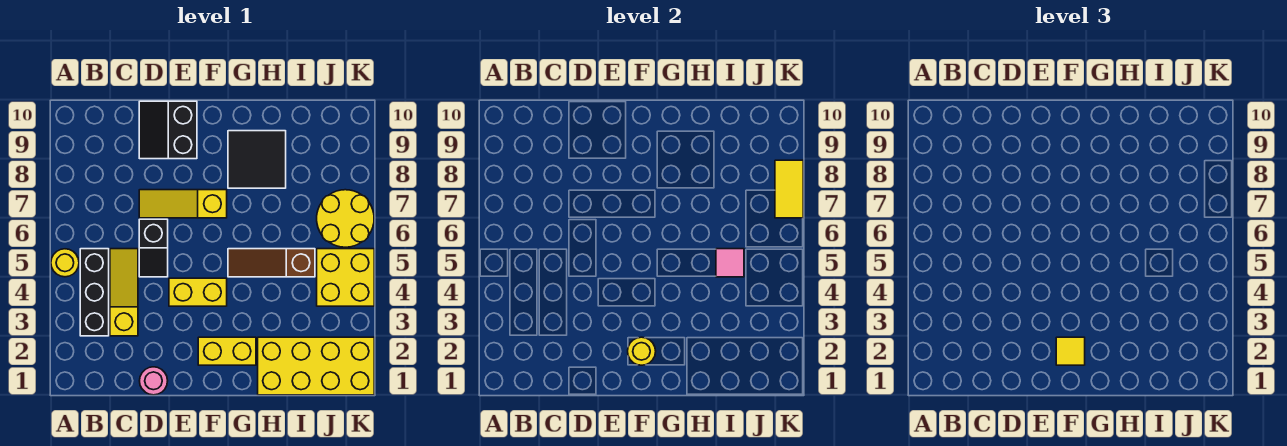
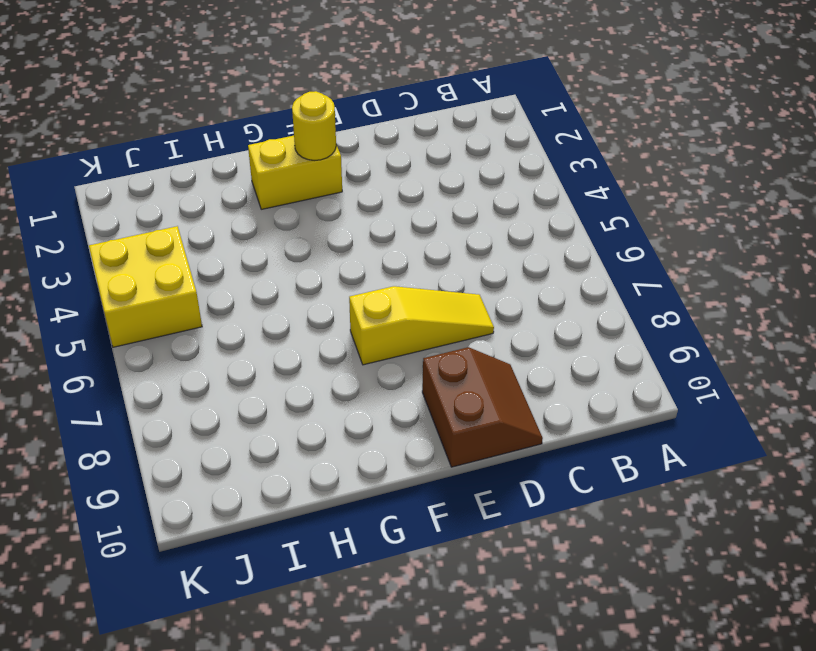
brown 2x2 slope [422,347,543,467] -> black 2x2 slope [139,101,197,159]
none -> yellow 1x1 round brick [51,249,79,277]
none -> black 1x3 brick [80,249,109,336]
none -> yellow 1x3 slope [110,249,138,336]

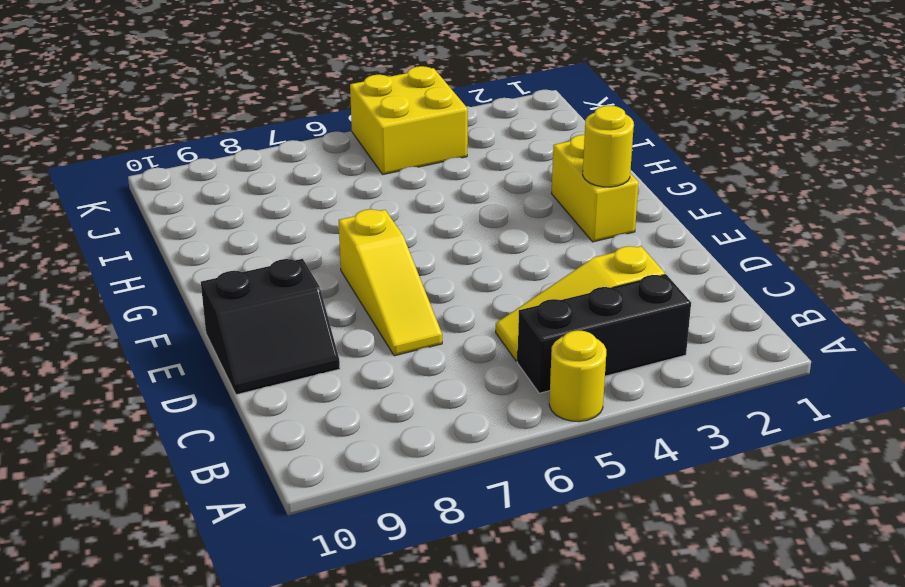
none -> pink 1x1 round brick [140,367,168,395]
none -> black 1x2 slope [139,219,168,277]
none -> yellow 1x2 brick [169,278,227,306]

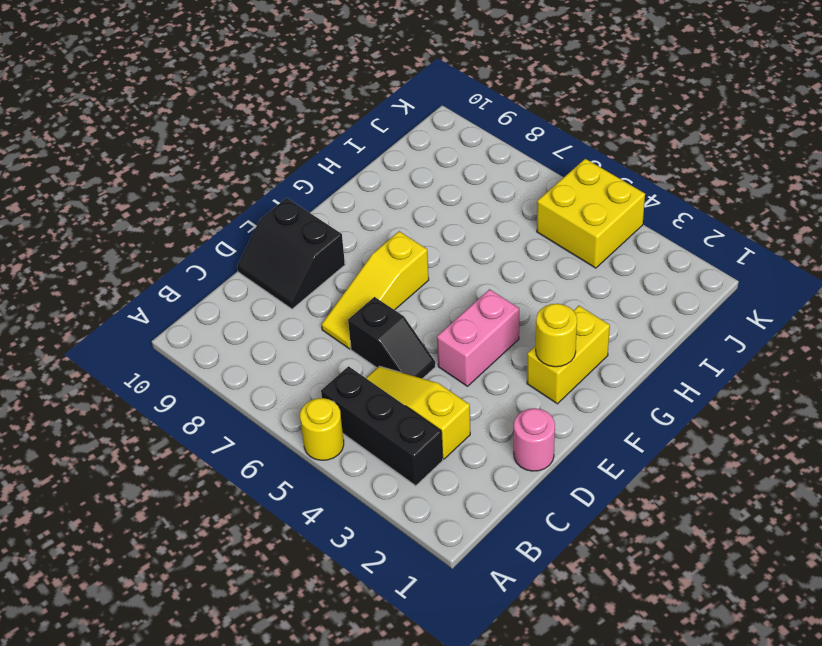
pink 1x2 brick [437,289,519,386] -> yellow 1x2 brick [169,278,227,306]
none -> brown 1x3 slope [228,249,315,277]
none -> black 2x2 tile [228,131,286,188]
none -> yellow 2x4 brick [258,337,374,395]

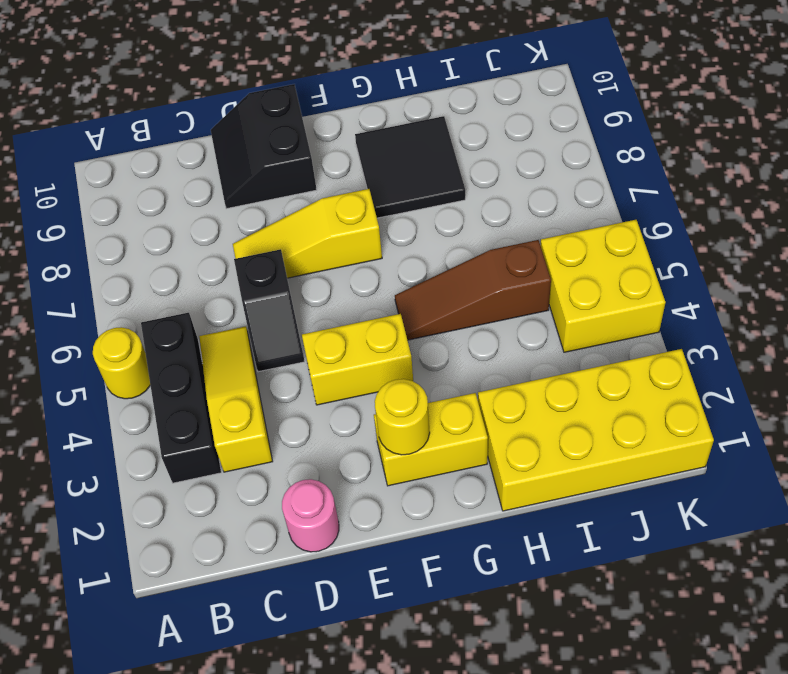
none -> yellow 2x2 round brick [317,190,374,247]
none -> pink 1x1 tile [716,249,744,277]
none -> yellow 1x2 tile [775,160,803,218]

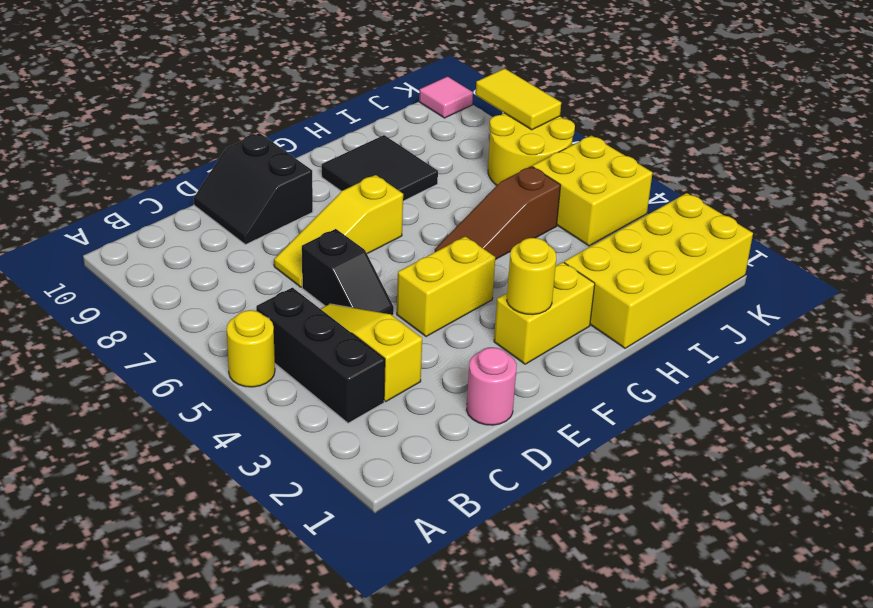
pink 1x1 tile [419,77,473,118] -> pink 1x1 tile moved to [716,249,744,277]
none -> yellow 1x1 tile [1056,337,1085,365]

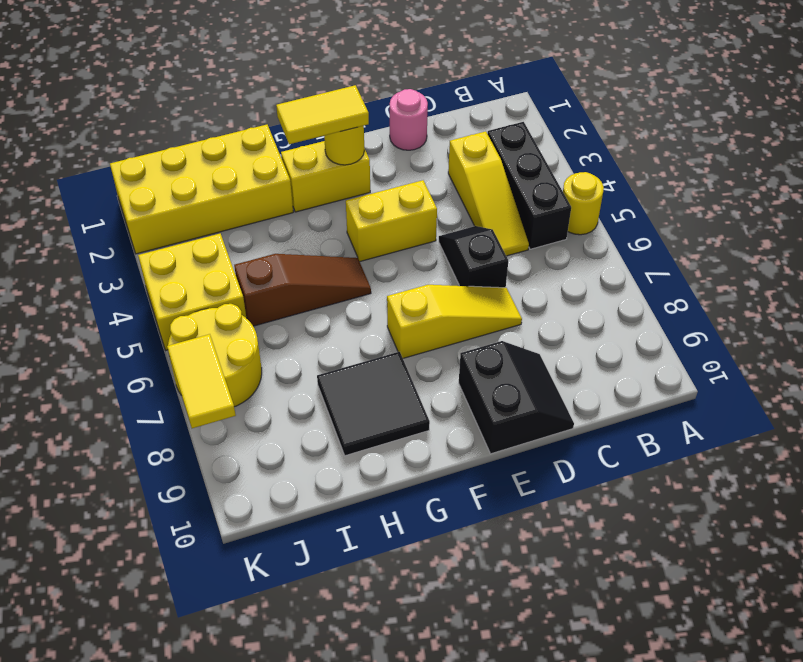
yellow 1x2 tile [276,85,369,144] -> yellow 1x1 tile [1056,337,1085,365]
none -> pink 1x1 tile [716,249,744,277]

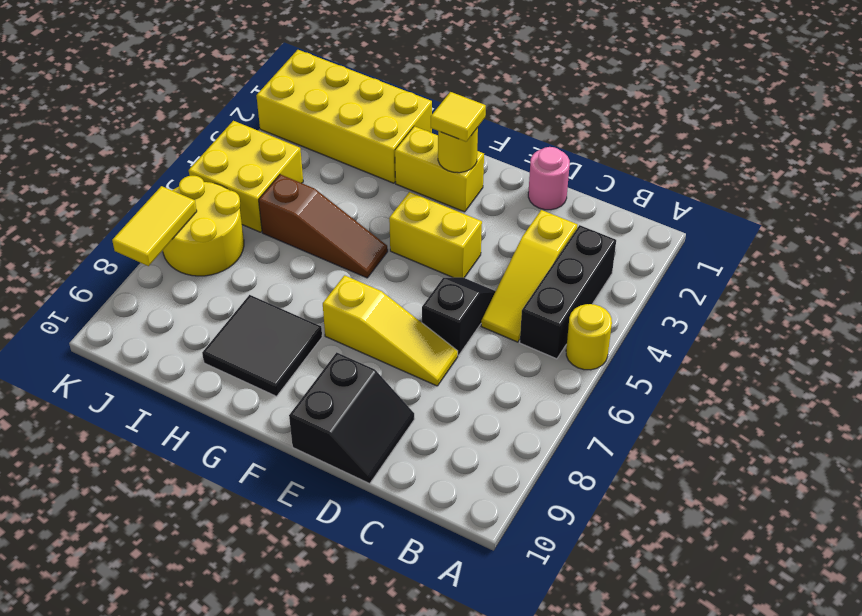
none -> pink 1x1 tile [716,249,744,277]

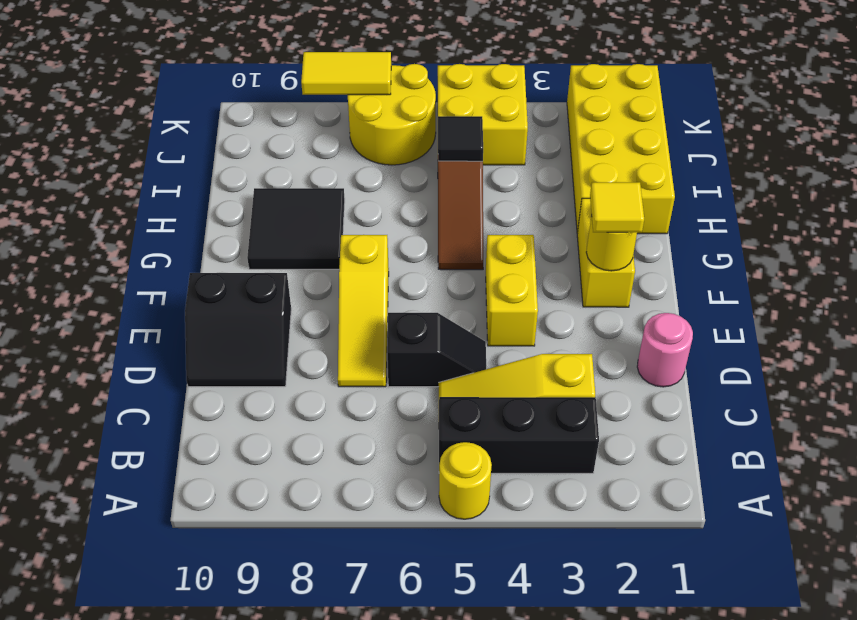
black 1x1 tile [438,116,483,161] -> pink 1x1 tile [716,249,744,277]

